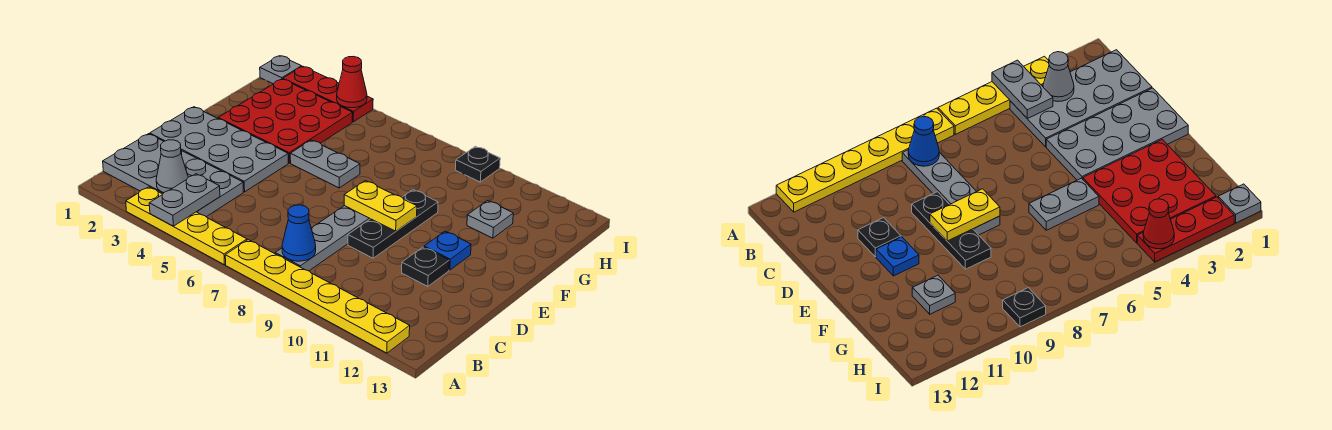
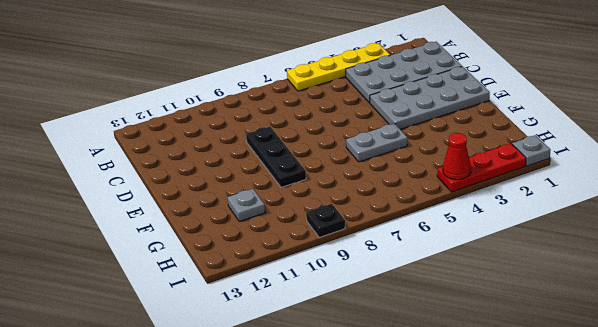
none -> yellow 1x6 plate [225,240,410,353]
none -> grey 1x4 plate [275,206,370,271]
none -> black 1x1 plate [402,247,449,286]

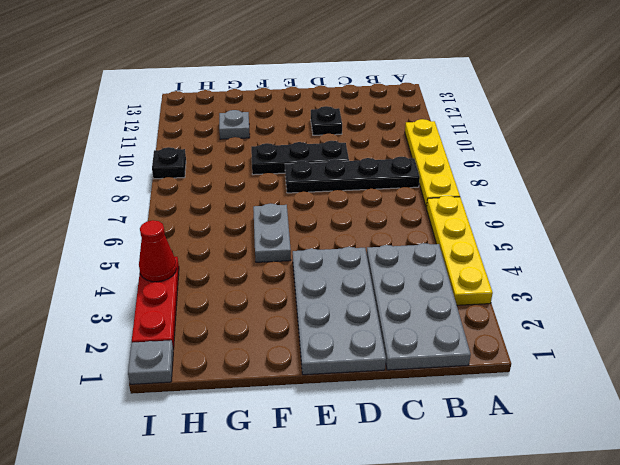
yellow 1x4 plate [405,119,460,208] -> yellow 1x6 plate [225,240,410,353]
black 1x4 plate [285,157,420,193] -> grey 1x4 plate [275,206,370,271]
none -> blue 1x1 plate [424,231,471,270]
none -> red 3x3 plate [218,79,353,163]
none -> grey 1x2 plate [149,174,220,226]

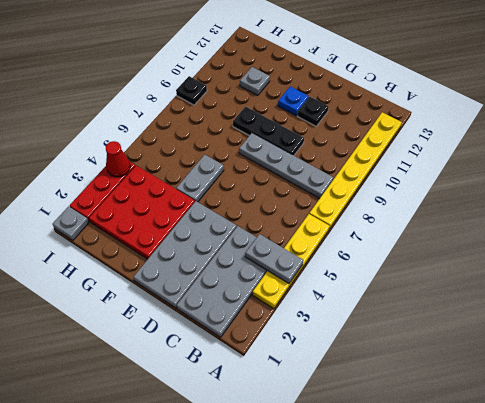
none -> grey 1x1 cone [156,140,188,193]
none -> blue 1x1 cone [282,205,316,261]
none -> yellow 1x2 plate [344,181,417,231]

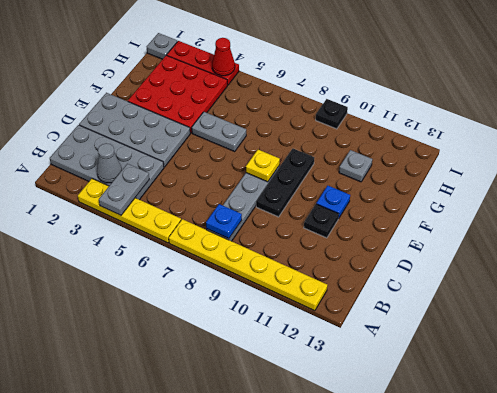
blue 1x1 plate [206,204,242,239] -> blue 1x1 cone [282,205,316,261]
yellow 1x1 plate [246,150,280,182] -> yellow 1x2 plate [344,181,417,231]

